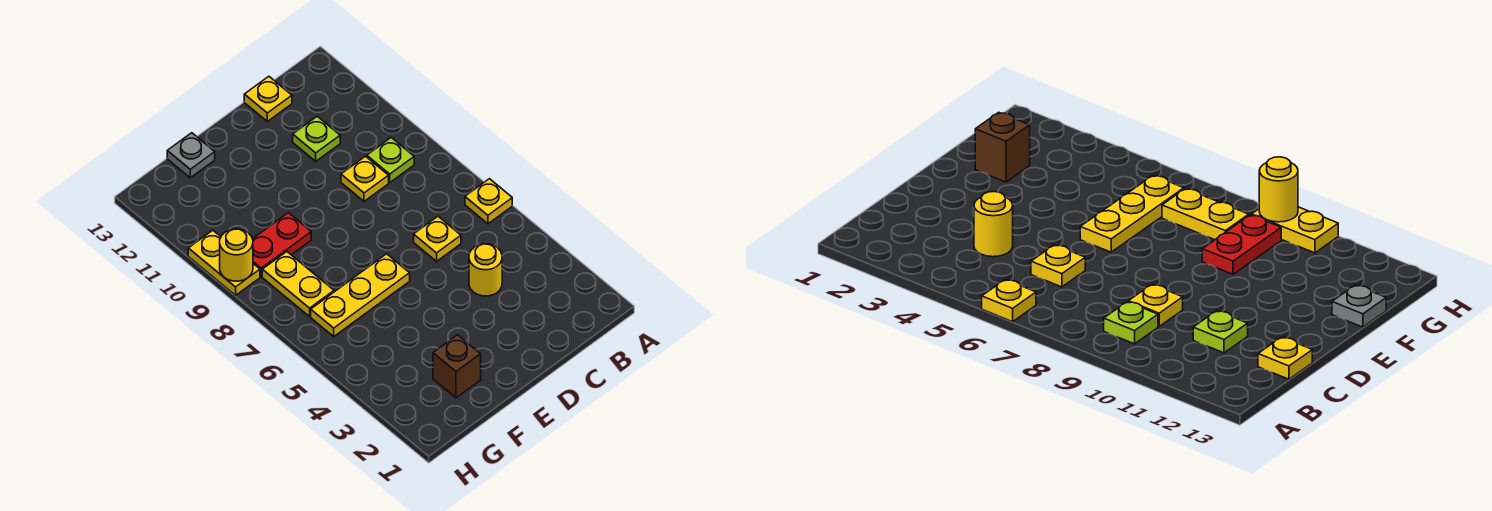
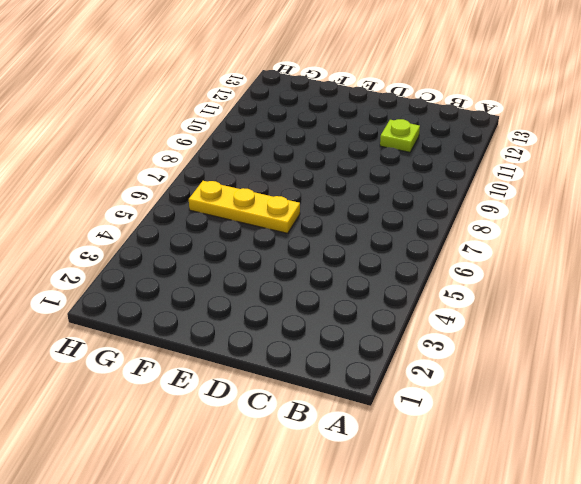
none -> yellow 1x1 plate [465,179,512,224]
none -> lime 1x1 plate [367,138,414,182]
none -> yellow 1x1 round brick [469,244,502,296]

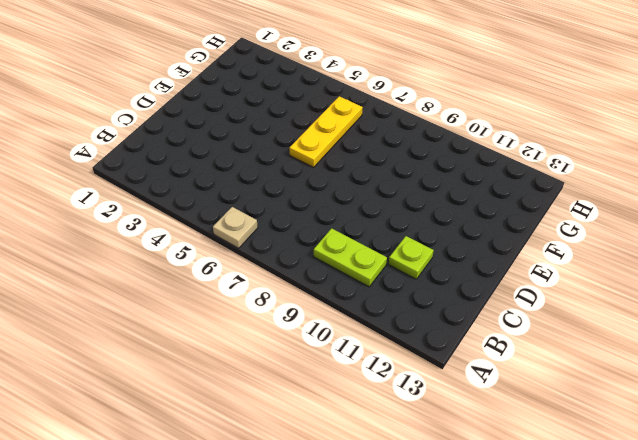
tan 1x1 plate [213,207,258,248] -> yellow 1x1 plate [465,179,512,224]
lime 1x2 plate [314,228,387,287] -> lime 1x1 plate [367,138,414,182]
none -> yellow 1x1 round brick [469,244,502,296]
none -> yellow 1x1 plate [414,216,461,261]
none -> yellow 1x1 plate [341,156,389,201]

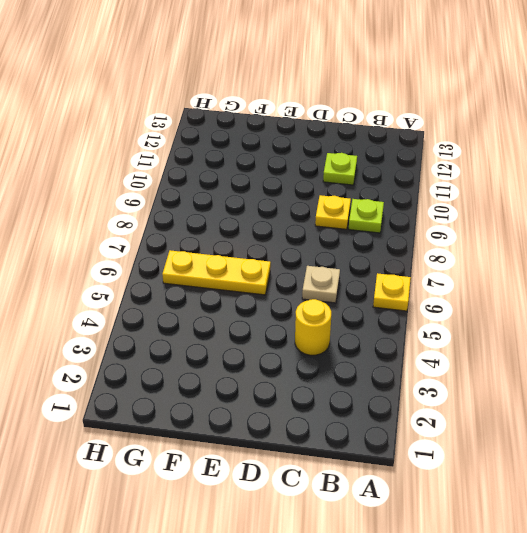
tan 1x1 plate [302,266,340,303] -> yellow 1x1 plate [414,216,461,261]
none -> yellow 1x1 plate [244,76,292,121]
none -> brown 1x1 brick [433,335,481,398]
none -> red 1x2 plate [253,213,311,276]

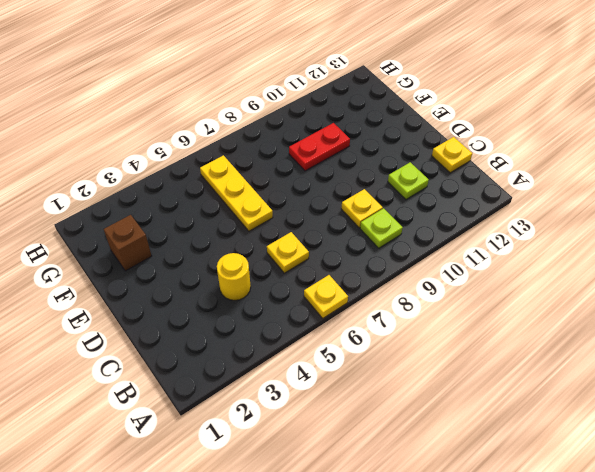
red 1x2 plate [289,123,350,171] -> red 1x2 plate turned to [253,213,311,276]
none -> grey 1x1 plate [167,133,215,178]
none -> yellow 1x2 plate [262,252,334,316]
none -> yellow 1x2 plate [188,230,260,295]

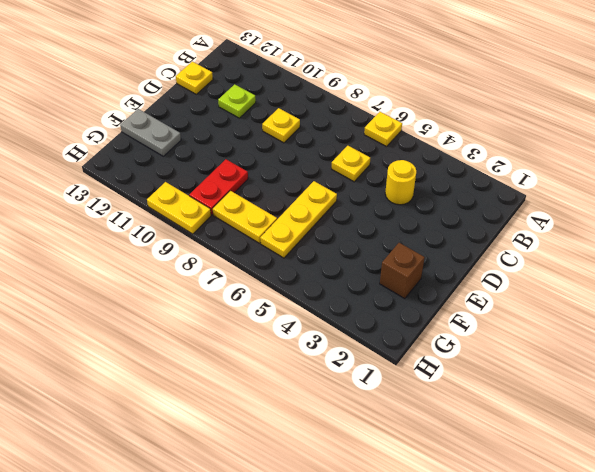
grey 1x2 plate [120,109,181,156] -> grey 1x1 plate [167,133,215,178]
none -> lime 1x1 plate [367,138,414,182]
none -> yellow 1x1 round brick [220,229,253,281]

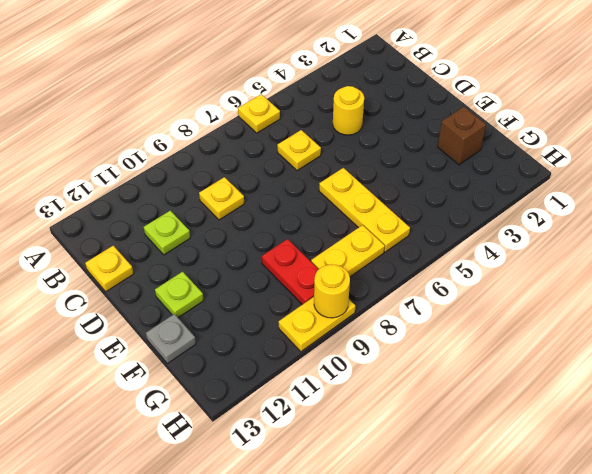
lime 1x1 plate [155,272,204,318] -> lime 1x1 plate moved to [367,138,414,182]

